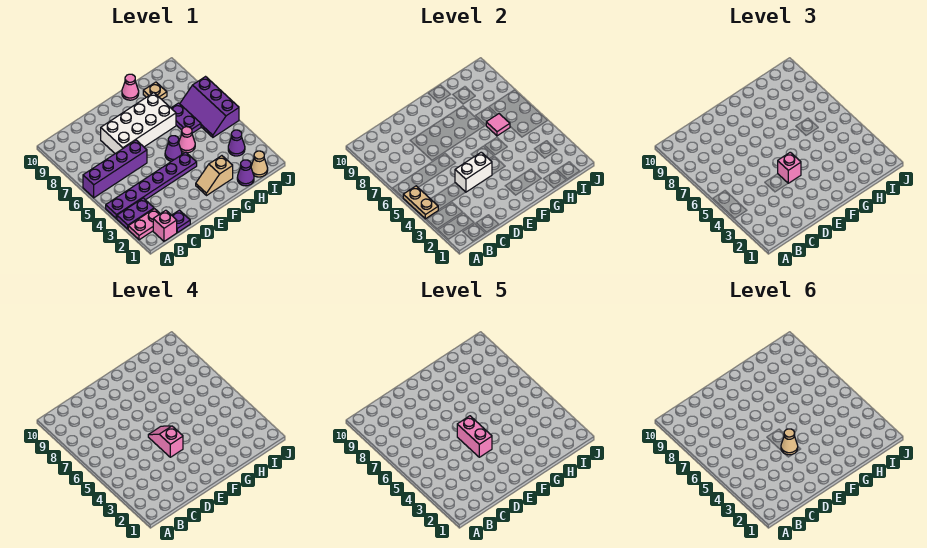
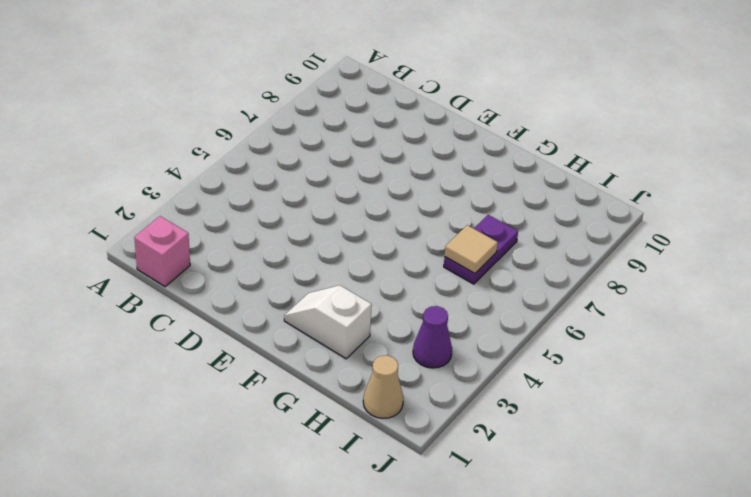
white 1x2 slope [284,285,372,359] -> tan 1x2 slope [196,156,233,196]
tan 1x1 tile [445,225,498,273] -> pink 1x1 tile [486,114,510,136]
none -> pink 1x2 plate [128,209,160,240]
none -> purple 1x2 plate [117,198,154,229]
none -> purple 1x6 plate [106,152,197,219]

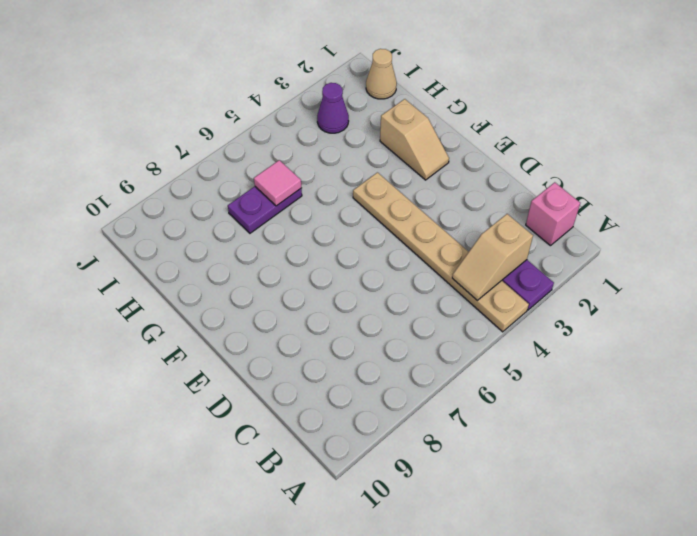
tan 1x6 plate [353,172,529,332] -> purple 1x6 plate [106,152,197,219]
tan 1x2 slope [452,214,533,300] -> none
none -> pink 1x2 plate [128,209,160,240]
none -> purple 1x4 brick [83,140,147,198]
none -> purple 1x1 plate [172,210,190,233]

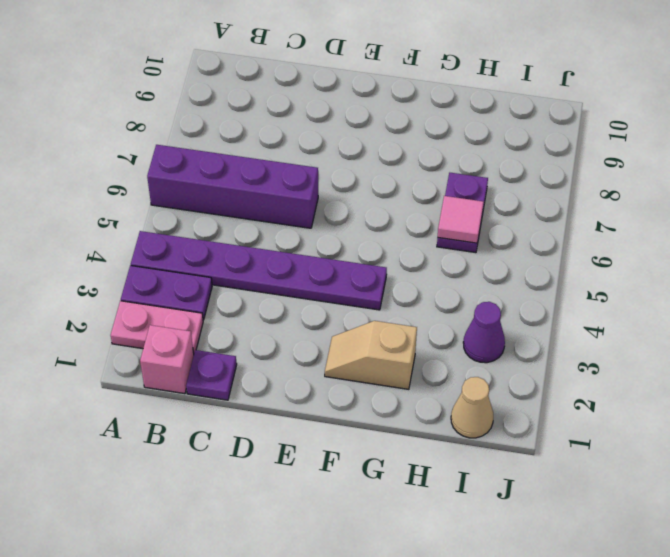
none -> white 2x4 brick [101,93,176,154]
none -> purple 1x1 cone [165,136,182,161]
none -> pink 1x1 cone [179,127,195,153]

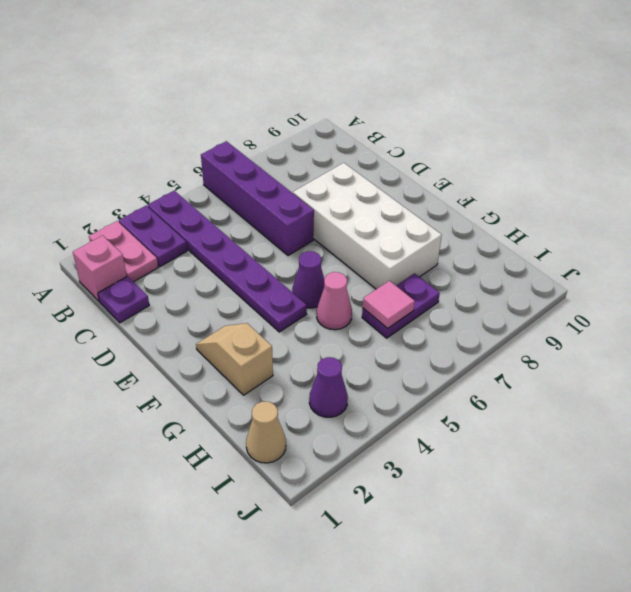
none -> pink 1x1 cone [122,74,139,100]
none -> purple 1x1 cone [237,160,254,186]
none -> tan 1x1 plate [143,82,167,99]

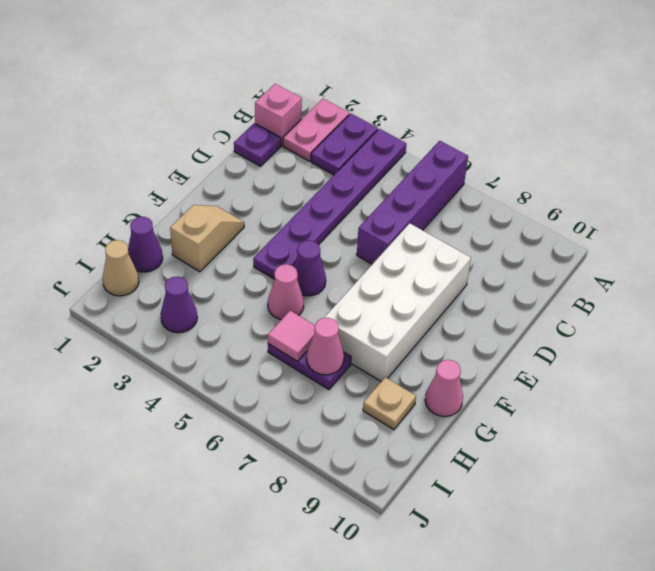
pink 1x1 cone [307,318,344,375] -> none
none -> purple 2x3 slope [180,77,239,137]
none -> tan 1x2 plate [403,186,438,219]
none -> white 1x2 brick [455,152,492,192]

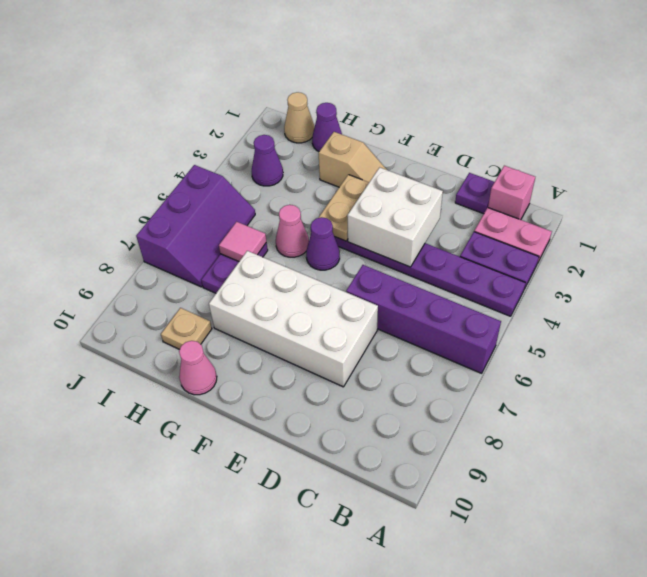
white 2x2 brick [347,167,443,267] -> white 1x2 brick [455,152,492,192]
tan 1x2 plate [318,175,369,241] -> tan 1x2 plate moved to [403,186,438,219]
none -> pink 1x1 brick [778,152,801,183]
none -> pink 1x2 slope [148,426,183,457]
none -> pink 1x2 brick [457,416,492,457]

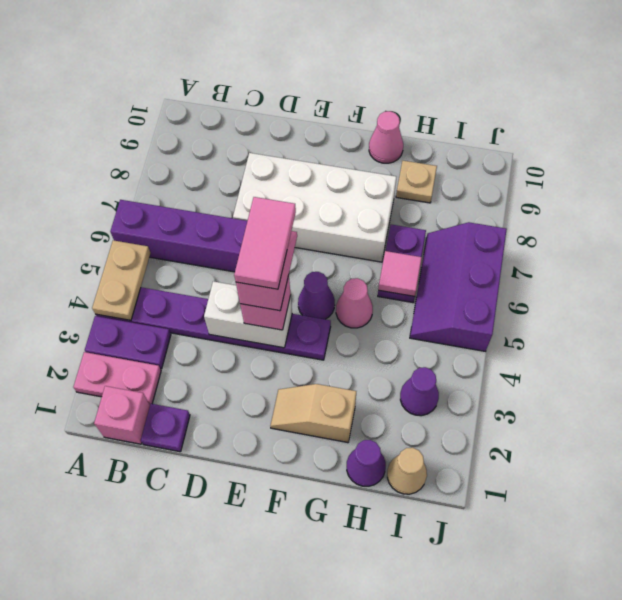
pink 1x2 tile [234,197,296,289] -> pink 1x2 brick [457,416,492,457]
none -> tan 1x1 cone [781,429,798,455]

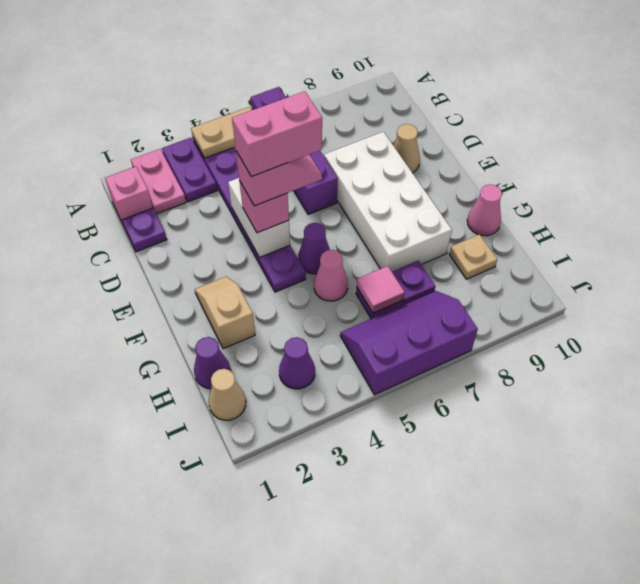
tan 1x1 cone [393,124,420,173] -> tan 1x1 cone moved to [781,429,798,455]

